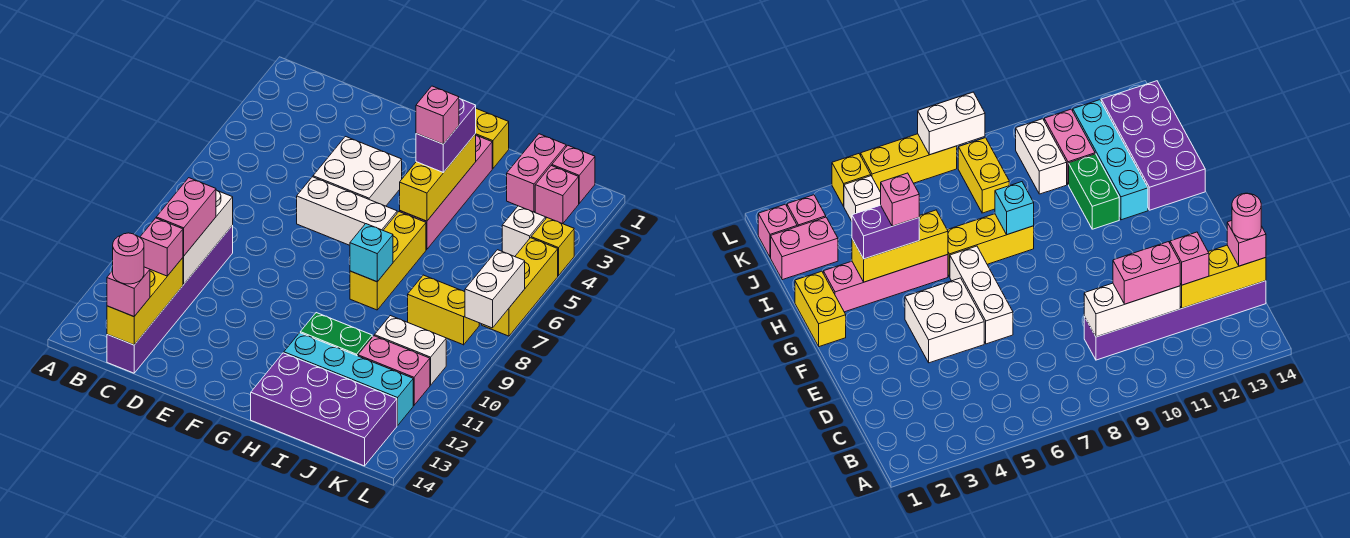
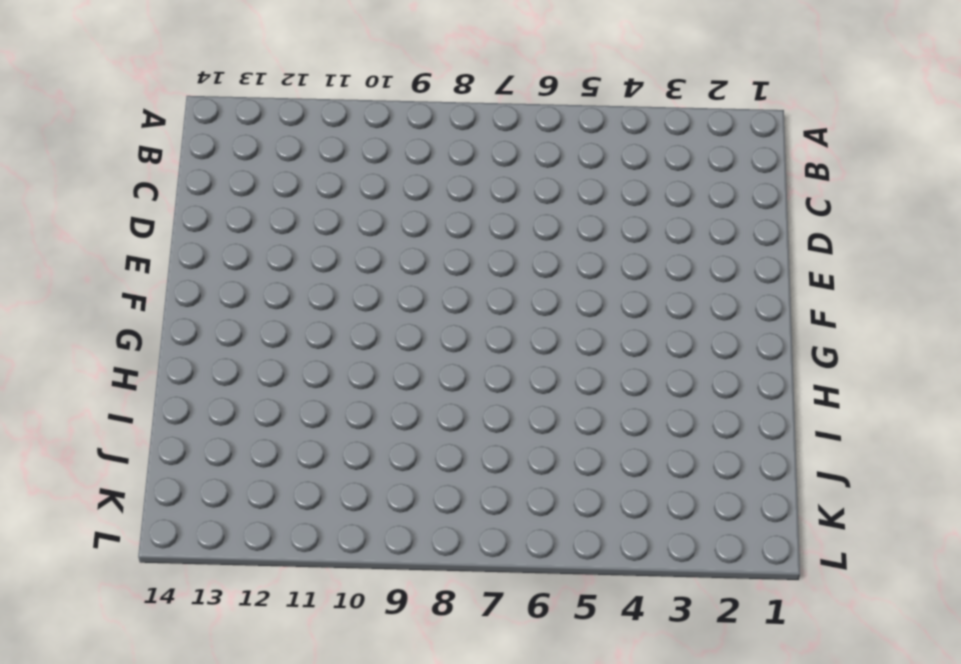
none -> purple 1x6 brick [107,225,233,373]
none -> white 2x2 brick [313,137,402,206]
none -> white 1x3 brick [297,177,397,245]

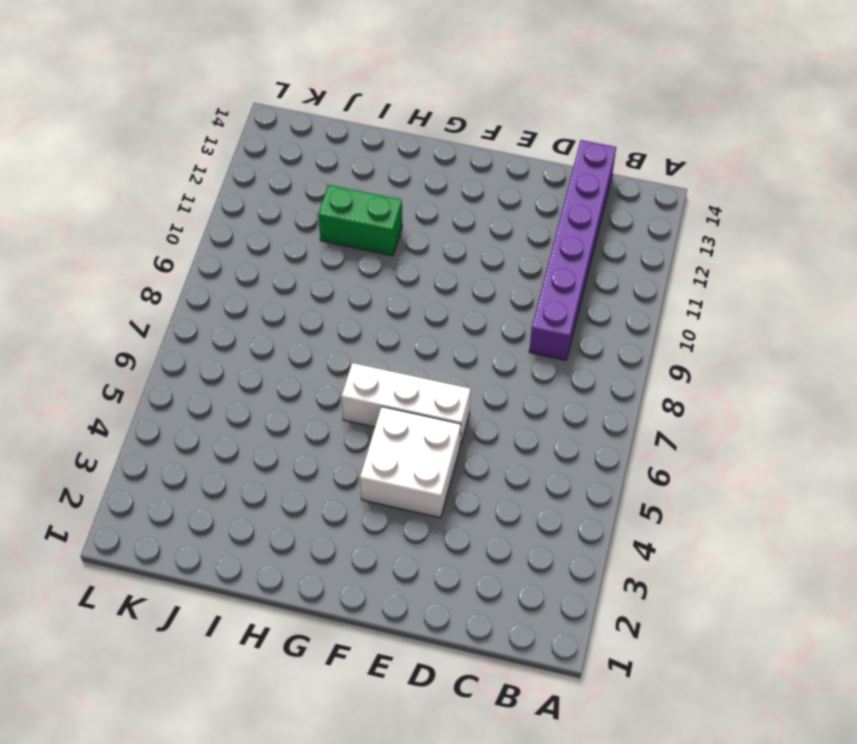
none -> yellow 1x2 brick [476,109,509,169]
none -> pink 1x4 brick [400,135,492,249]
none -> yellow 1x3 brick [350,212,426,310]

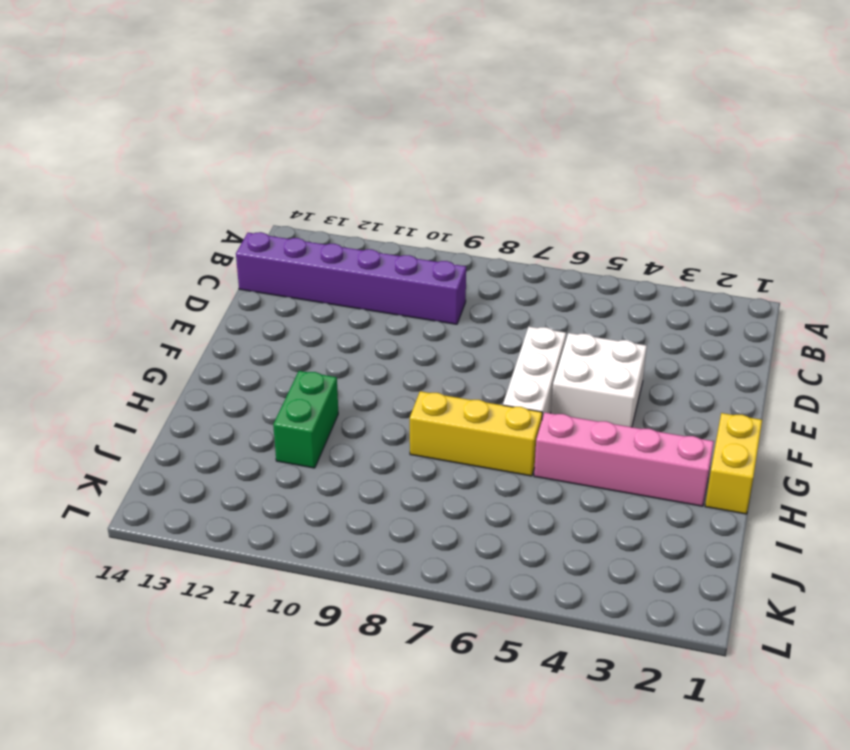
none -> cyan 1x4 brick [284,333,413,426]
none -> purple 2x4 brick [251,353,397,466]
none -> pink 1x2 brick [507,134,566,212]

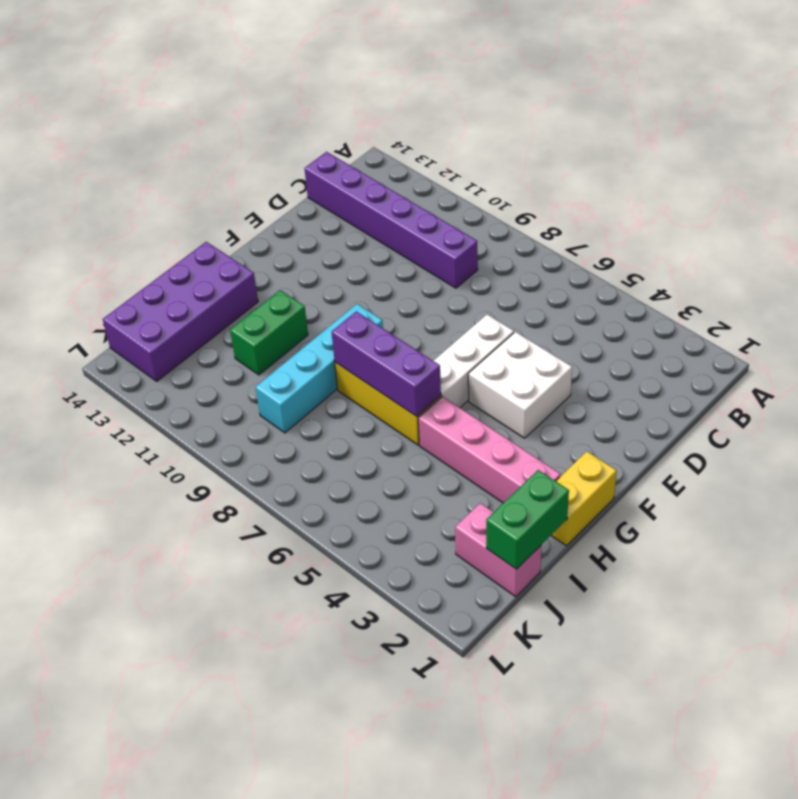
cyan 1x4 brick [255,304,383,433] -> cyan 1x4 brick moved to [284,333,413,426]
purple 1x3 brick [332,311,441,416] -> cyan 1x1 brick [350,224,393,282]
green 1x2 brick [486,470,569,569] -> none
none -> yellow 1x2 brick [408,275,479,345]
none -> white 1x2 brick [374,316,446,385]
none -> pink 1x2 brick [358,336,430,405]

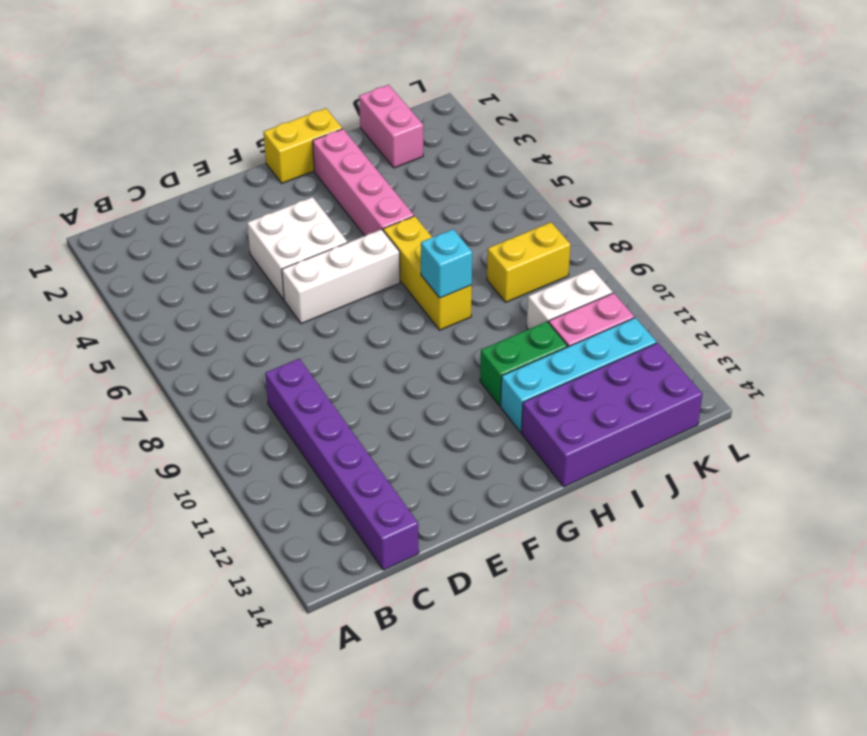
none -> pink 1x1 brick [552,146,595,203]
none -> pink 1x1 brick [535,166,579,224]
none -> white 1x1 brick [502,206,546,257]

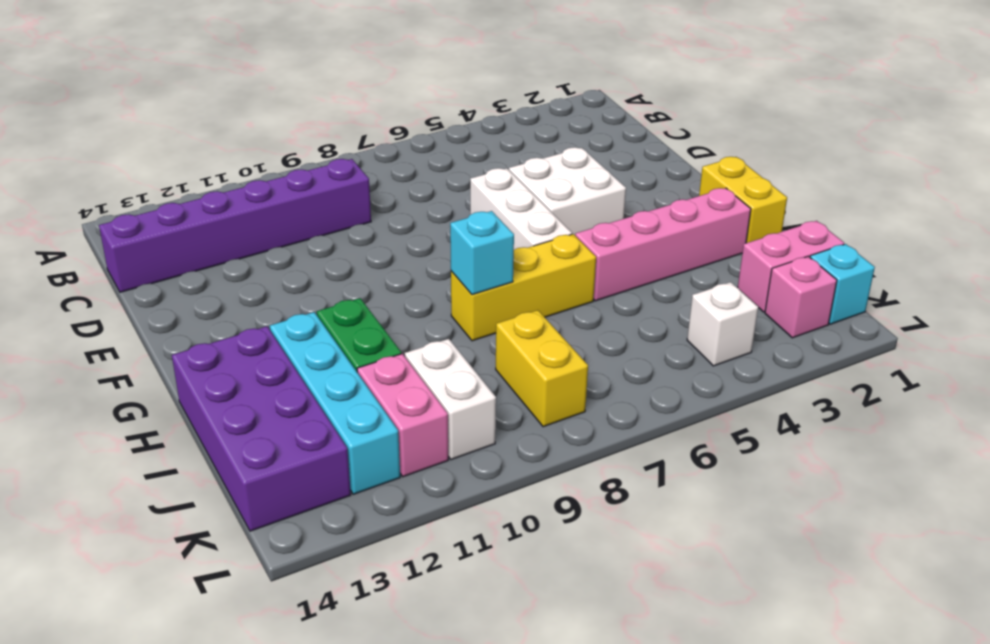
cyan 1x1 brick [810,244,875,324] -> pink 1x1 brick [552,146,595,203]
none -> yellow 1x1 brick [531,218,574,276]
none -> yellow 1x3 brick [482,238,558,336]
none -> white 1x3 brick [183,190,233,284]

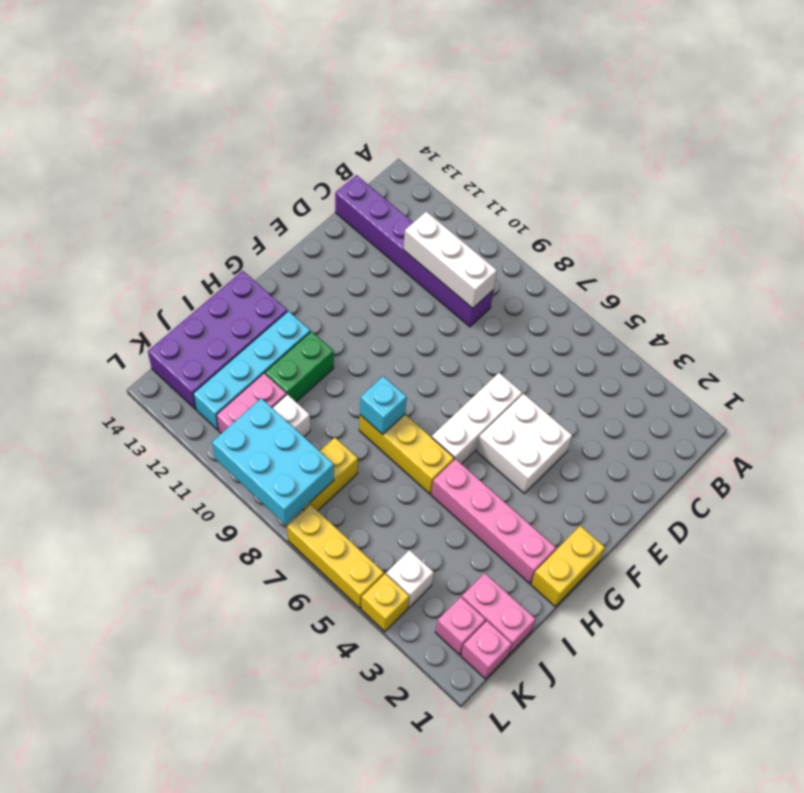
cyan 2x3 brick [212,398,334,525] -> white 1x2 brick [465,250,525,328]
none -> yellow 1x3 brick [107,258,183,345]
none -> yellow 1x3 brick [400,134,476,221]
none -> pink 1x2 brick [156,178,216,256]

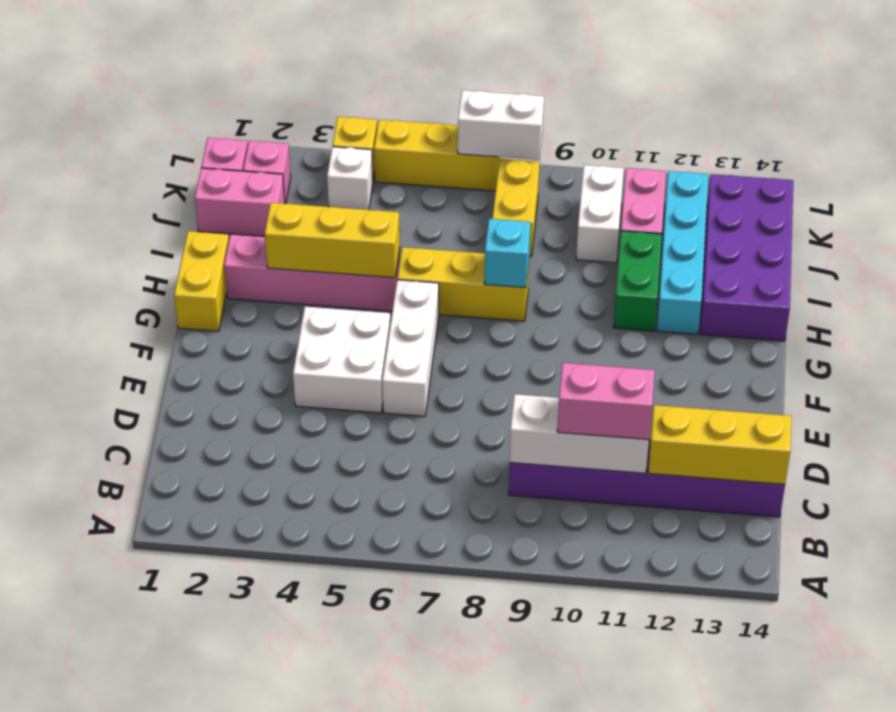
none -> pink 1x1 brick [140,218,183,276]
none -> pink 1x1 brick [107,267,150,317]
none -> purple 1x2 brick [416,98,476,173]

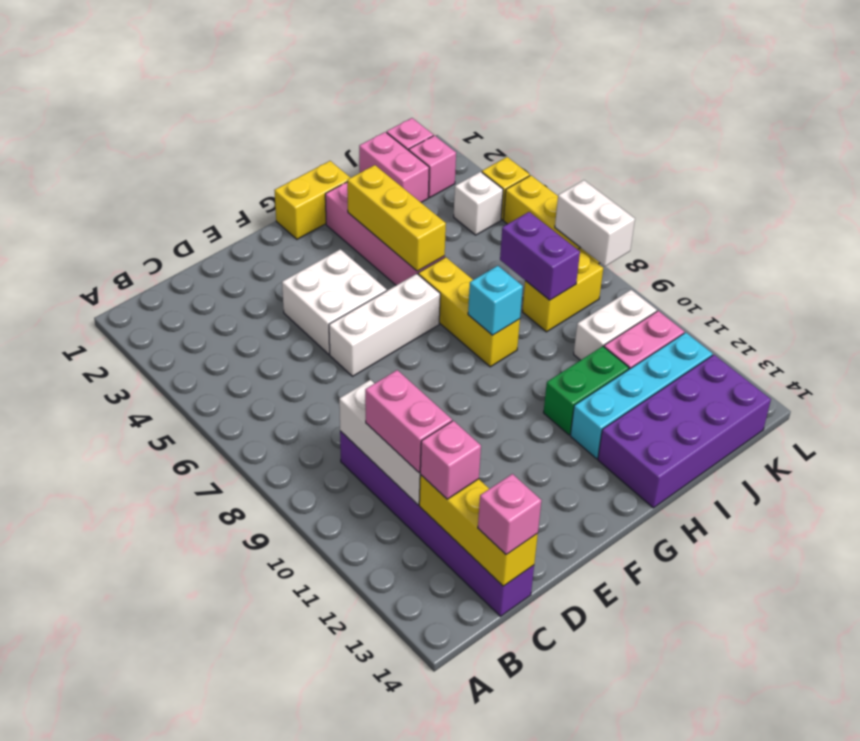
purple 1x2 brick [500,212,580,300] -> purple 1x2 brick moved to [416,98,476,173]
none -> pink 1x1 round brick [113,233,144,284]
none -> pink 1x1 brick [416,86,459,144]

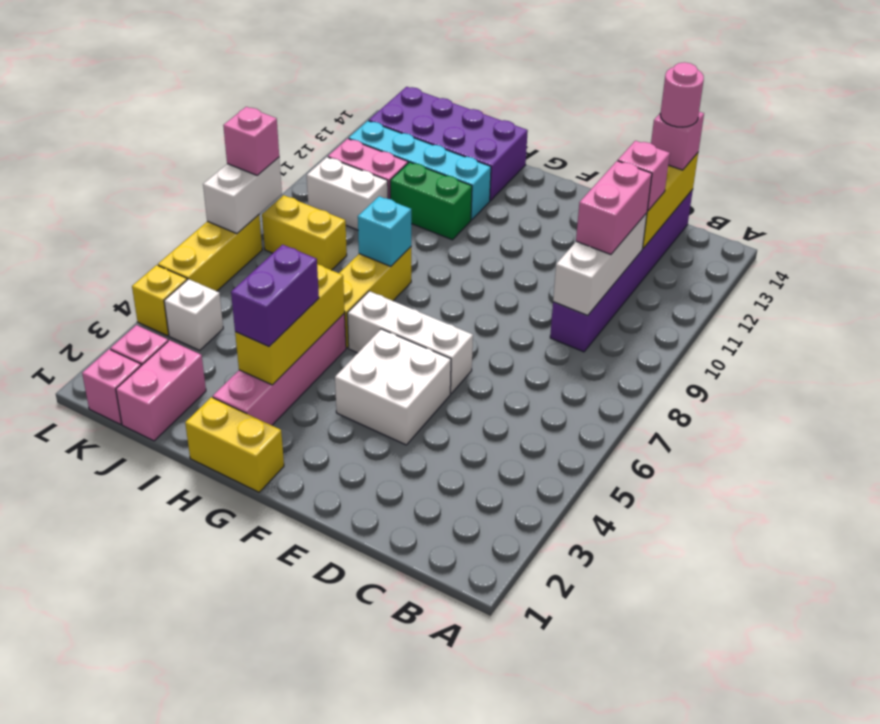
pink 1x1 brick [223,107,279,175] -> pink 1x1 brick moved to [416,86,459,144]

